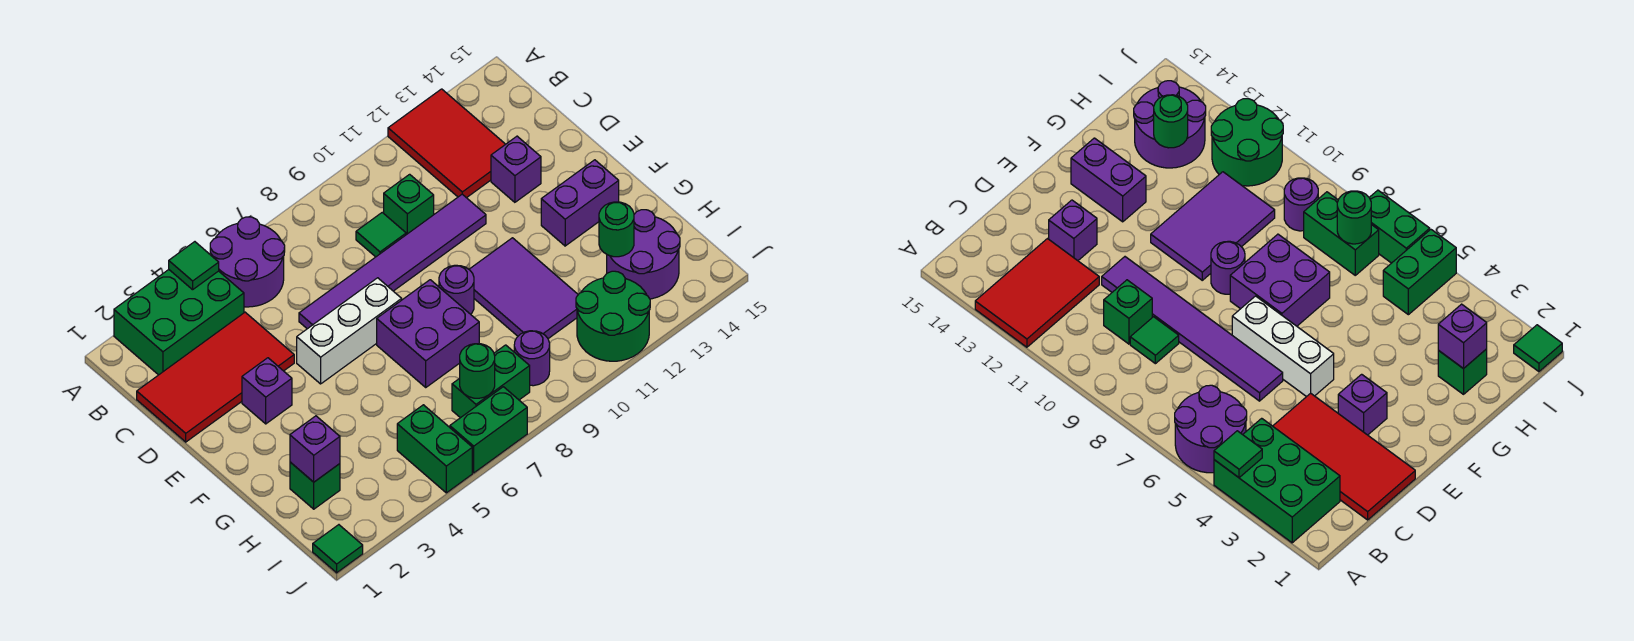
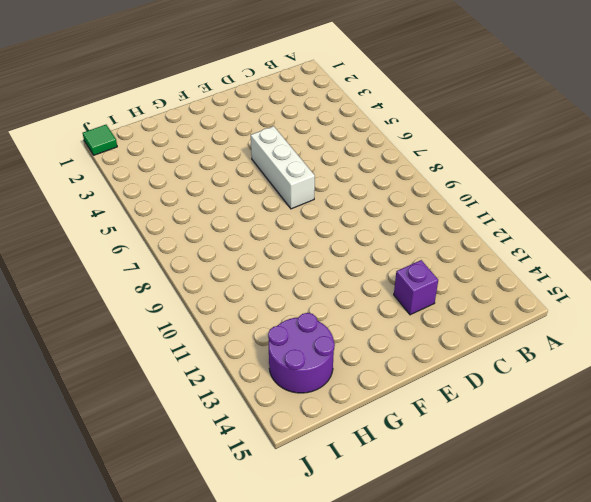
none -> green 2x3 brick [114,270,244,375]
none -> purple 2x2 round brick [210,217,285,307]
none -> red 2x3 tile [388,89,505,198]

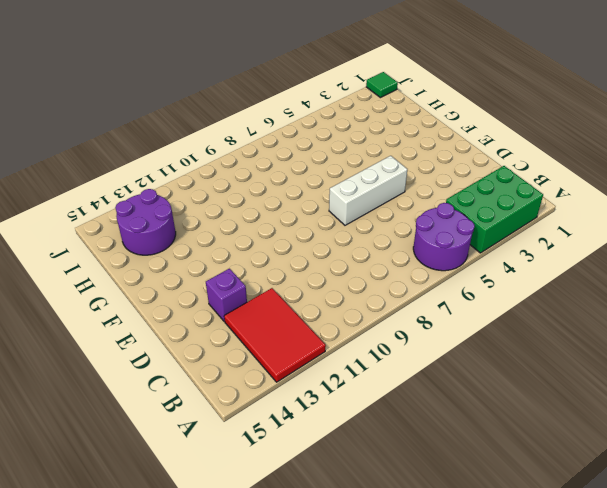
none -> red 2x4 tile [137,312,294,442]
none -> green 1x1 tile [356,213,406,257]
none -> green 1x1 brick [384,174,434,235]

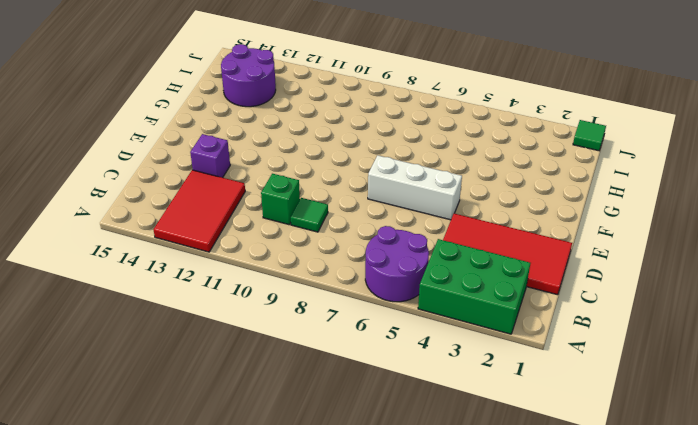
none -> purple 1x6 tile [299,194,486,329]
none -> purple 1x1 brick [242,358,292,424]
none -> purple 2x2 brick [377,280,479,387]

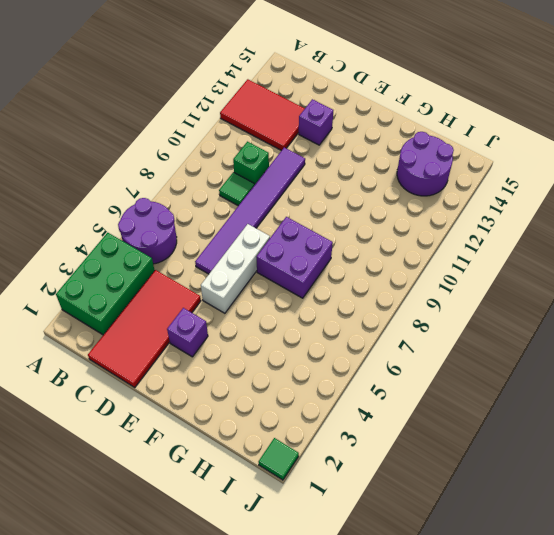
none -> purple 1x1 round brick [439,265,474,314]
none -> purple 2x3 tile [469,238,578,339]
none -> purple 1x2 brick [541,160,619,246]

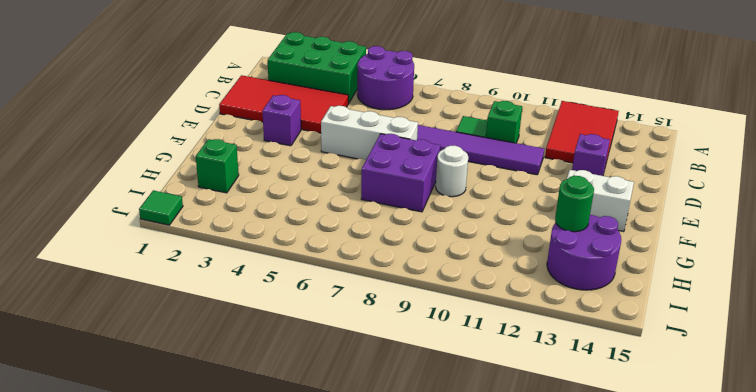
white 1x1 round brick [436,146,468,197] -> purple 1x1 round brick [439,265,474,314]
white 1x2 brick [567,170,634,232] -> purple 1x2 brick [541,160,619,246]
none -> purple 2x3 tile [469,238,578,339]
none -> green 1x2 brick [397,405,472,493]
none -> green 1x2 brick [452,345,530,418]

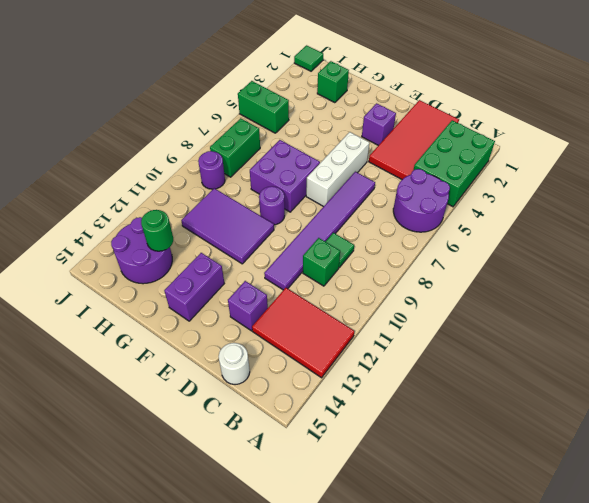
white 1x1 round brick [219,343,250,385] -> none
none -> green 2x2 round brick [576,271,650,361]
none -> green 1x2 brick [450,387,527,473]
none -> green 1x1 tile [169,242,219,290]

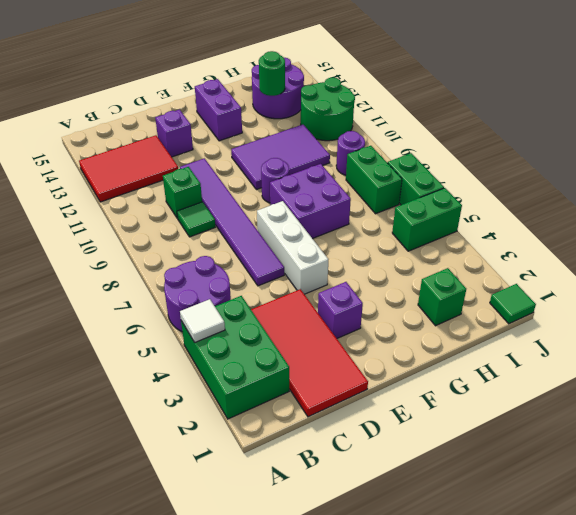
white 1x1 tile [180,299,225,342] -> green 1x1 tile [169,242,219,290]
none -> purple 1x1 brick [290,416,340,482]
none -> green 1x1 round brick [460,344,495,398]

